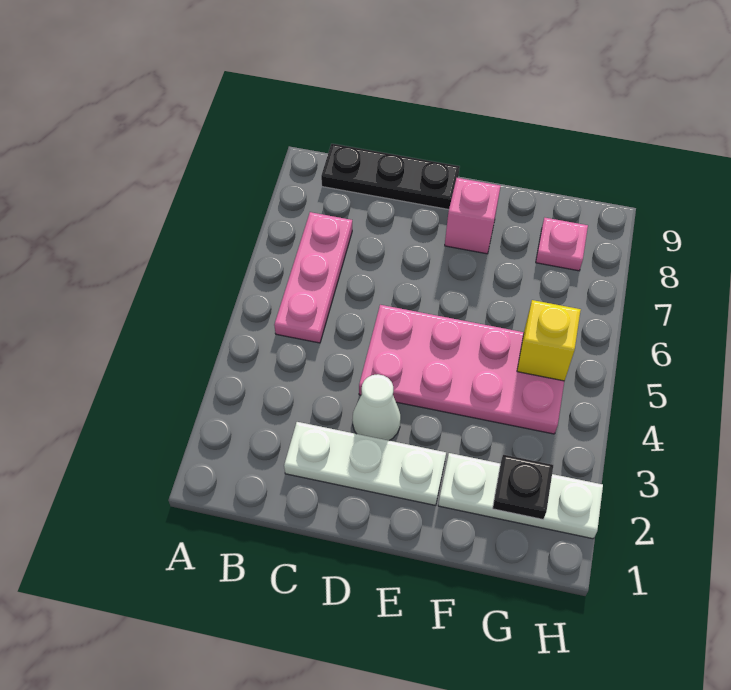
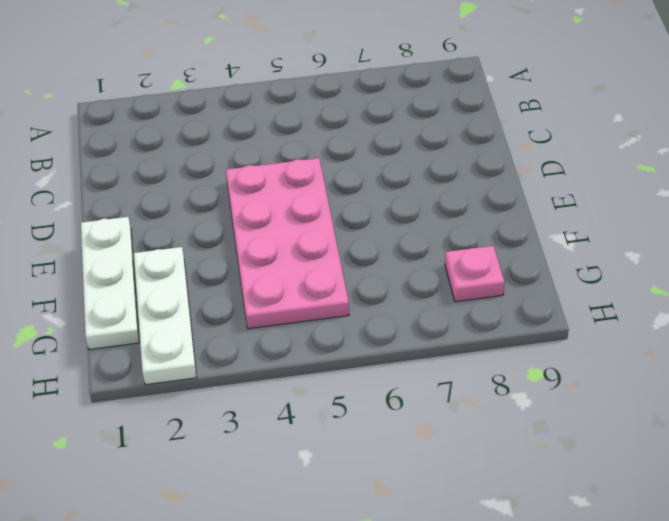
white 1x3 plate [81,217,139,349] -> white 1x3 plate moved to [284,422,446,505]
none -> pink 1x3 plate [274,212,352,343]
none -> black 1x3 plate [321,144,460,210]

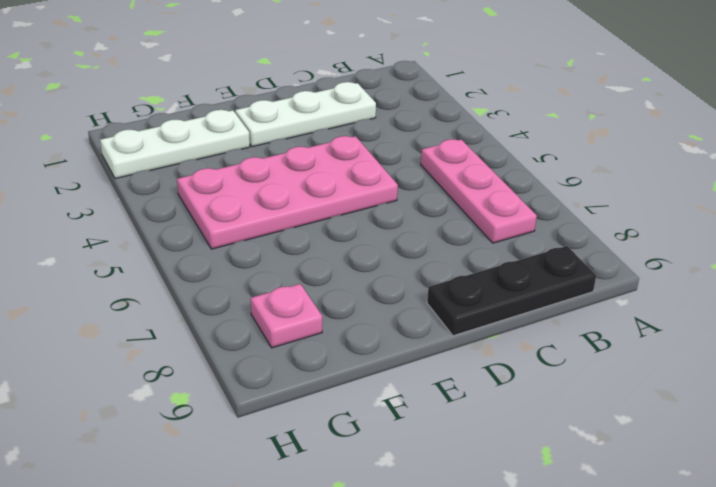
none -> white 1x1 cone [352,374,401,440]
none -> pink 1x1 brick [445,178,501,254]

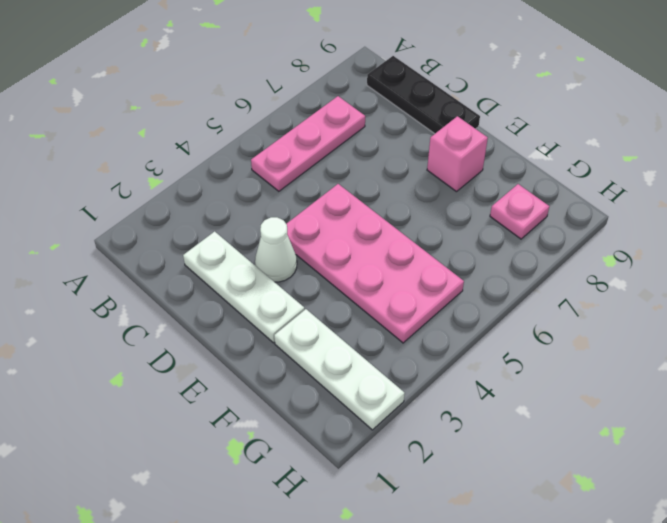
none -> black 1x1 plate [493,455,553,519]
none -> yellow 1x1 brick [517,300,581,381]

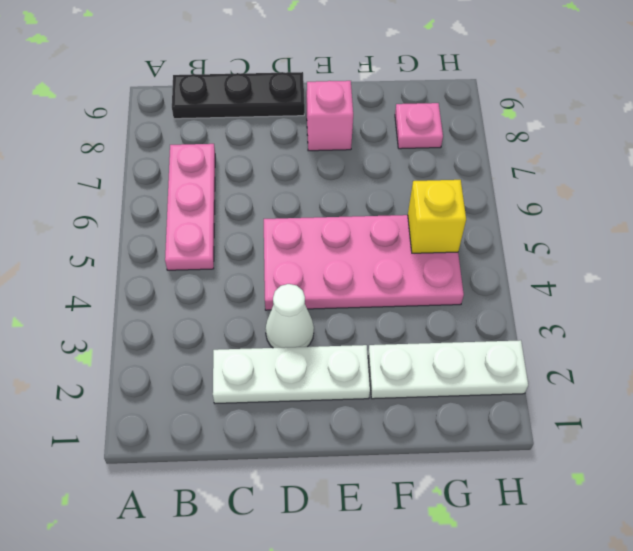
none -> black 1x1 plate [493,455,553,519]

